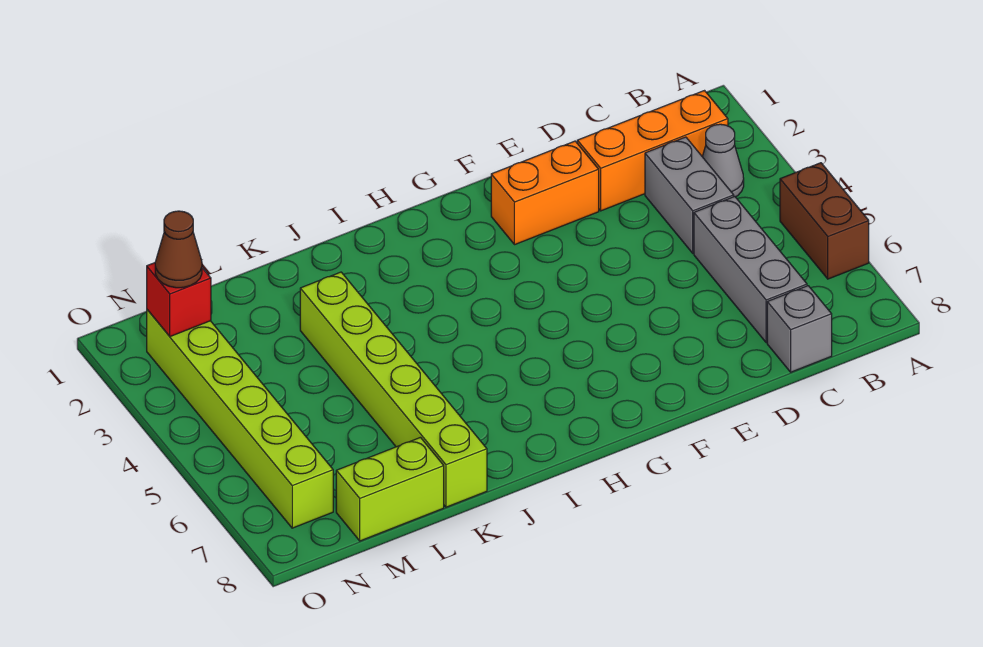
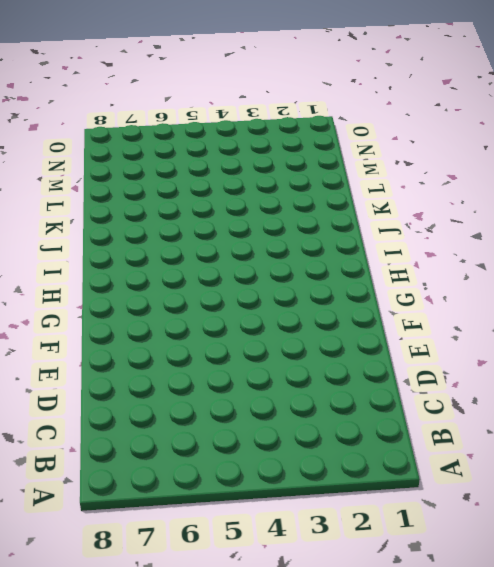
none -> brown 1x2 brick [780,163,869,279]
none -> orange 1x3 brick [577,91,728,211]
none -> grey 1x1 cone [702,124,744,197]

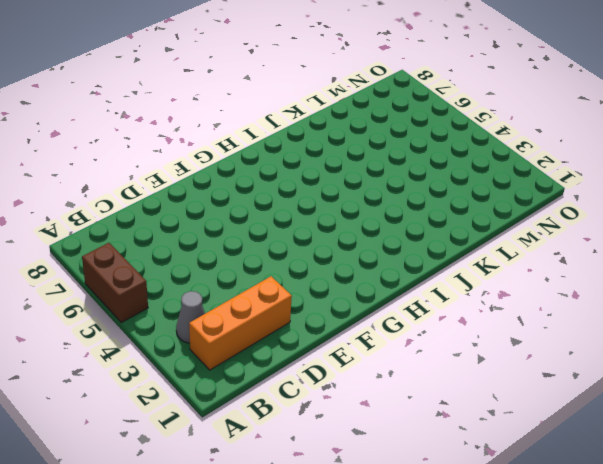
none -> grey 1x2 brick [645,137,734,253]
none -> grey 1x3 brick [694,197,807,343]
none -> grey 1x1 brick [767,286,832,372]

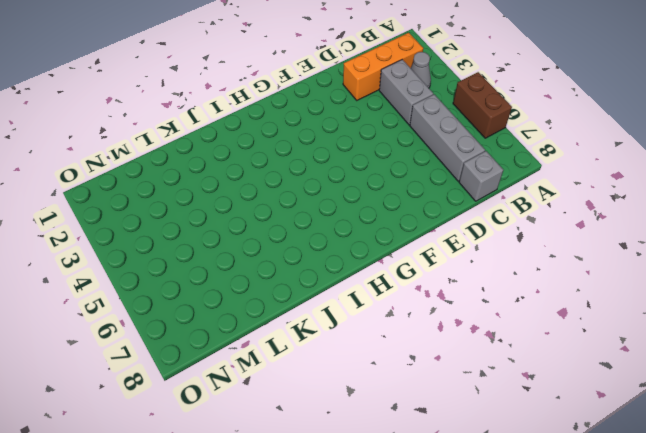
none -> orange 1x2 brick [491,141,599,245]
none -> lime 1x6 brick [300,272,487,507]
none -> lime 1x2 brick [336,437,444,541]

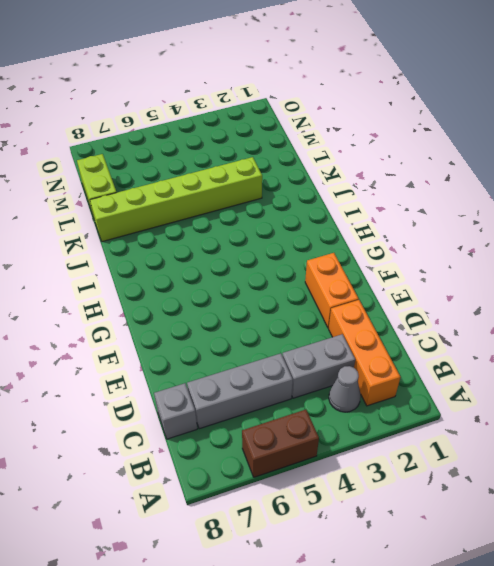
none -> lime 1x6 brick [147,310,333,528]
none -> red 1x1 brick [147,263,211,336]
none -> brown 1x1 cone [155,211,202,288]

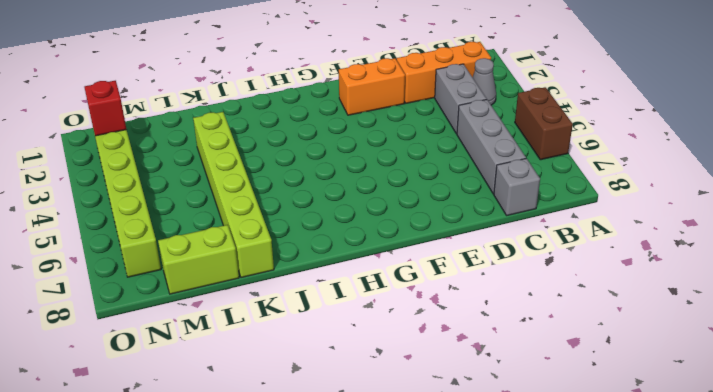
none -> brown 1x1 cone [155,211,202,288]

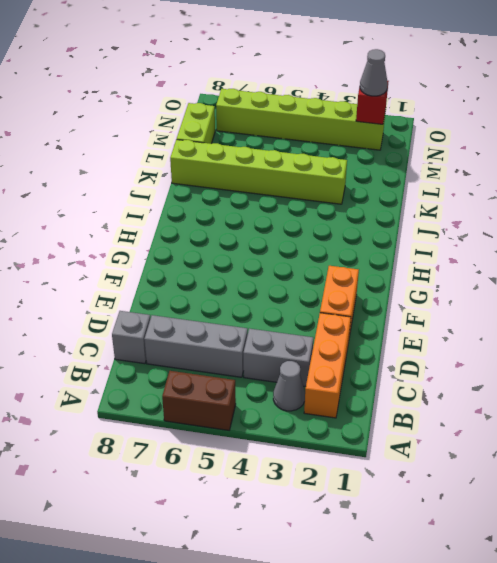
grey 1x1 cone [360,49,388,96] -> brown 1x1 cone [155,211,202,288]

